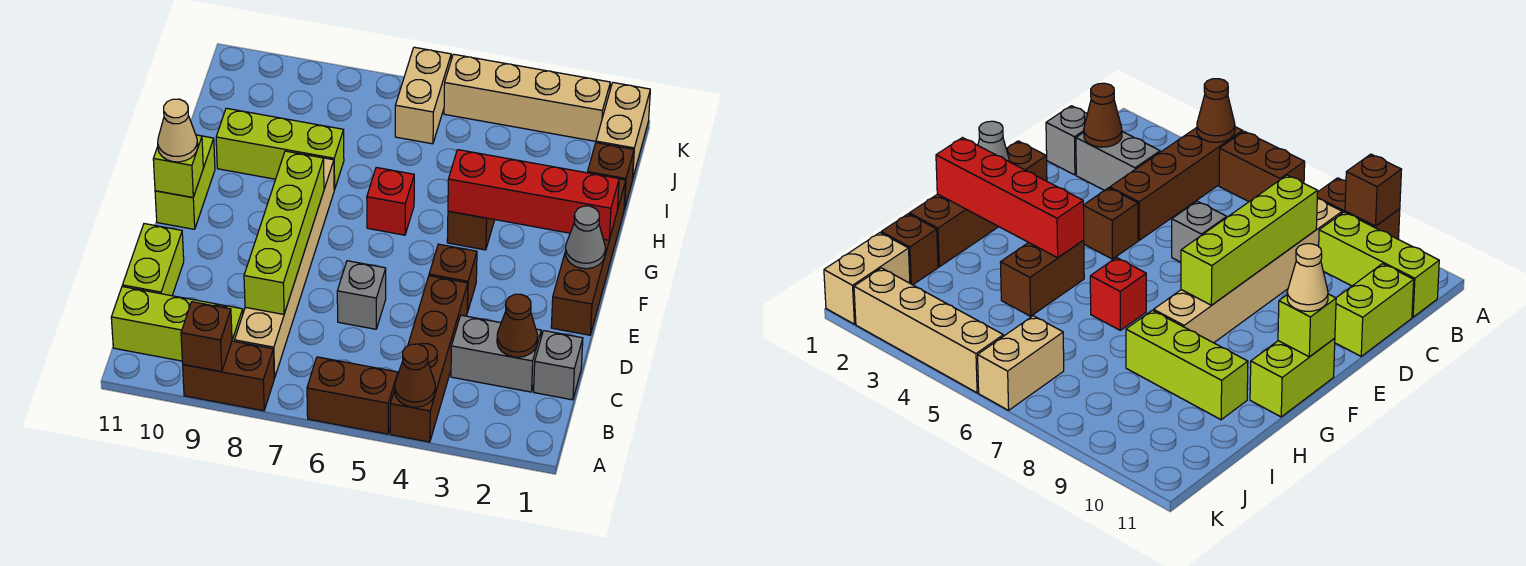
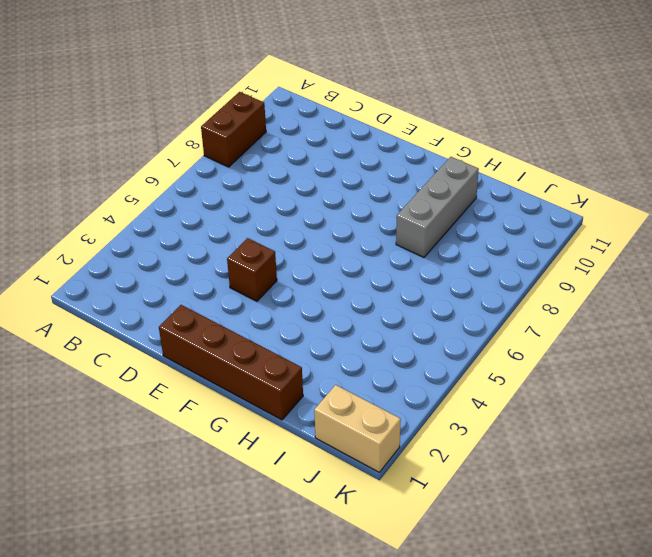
grey 1x3 brick [396,157,479,257] -> lime 1x3 brick [216,108,344,190]
none -> brown 1x4 brick [390,276,468,442]
none -> brown 1x2 brick [307,357,398,434]
none -> tan 1x6 brick [235,158,334,378]

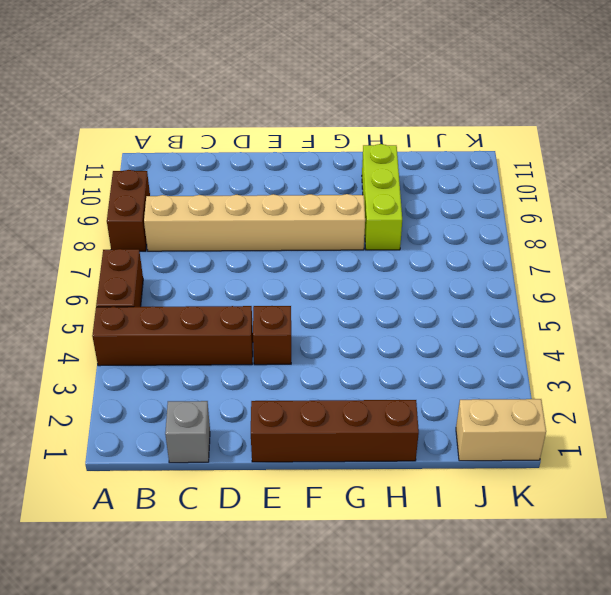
none -> lime 1x3 brick [111,287,243,361]
none -> grey 1x2 brick [451,315,541,392]
none -> lime 1x2 brick [122,224,184,296]

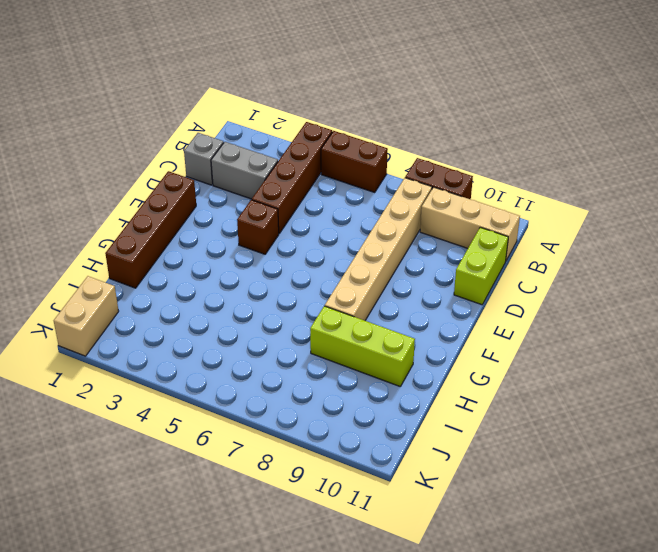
tan 1x3 brick [420,187,520,261] -> lime 1x3 brick [111,287,243,361]
none -> grey 1x1 brick [337,261,386,329]
none -> lime 1x2 brick [155,136,215,229]
none -> brown 1x2 brick [447,211,494,250]

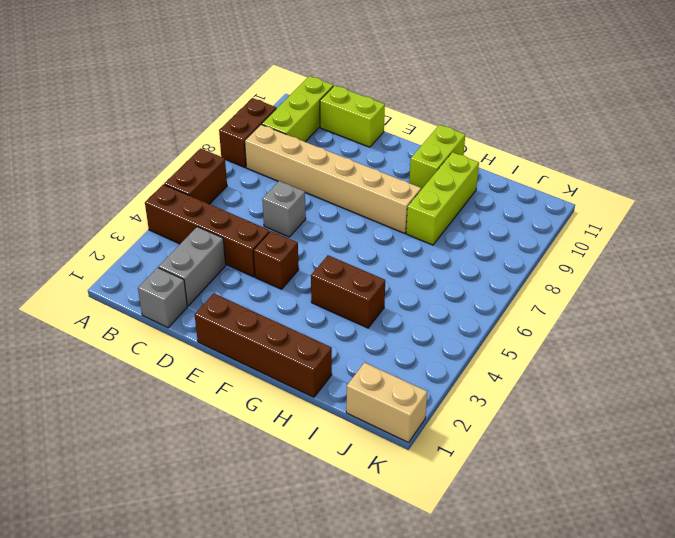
lime 1x2 brick [409,125,465,190] -> lime 1x2 brick turned to [155,136,215,229]
none -> red 1x1 brick [367,167,414,235]
none -> brown 1x1 brick [587,143,634,209]
none -> tan 1x2 brick [395,47,451,144]

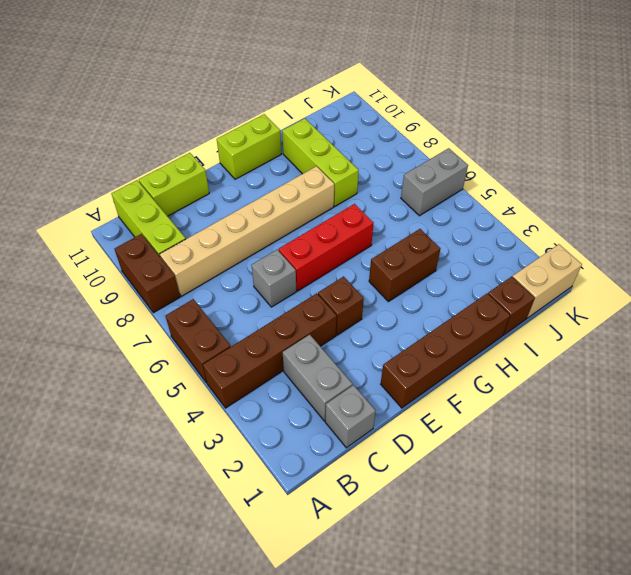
red 1x3 brick [279,204,374,291] -> red 1x1 brick [367,167,414,235]
grey 1x2 brick [401,148,468,216] -> tan 1x2 brick [395,47,451,144]
none -> tan 1x4 brick [444,54,610,141]
none -> brown 1x1 cone [395,344,435,407]
none -> brown 1x1 brick [181,302,232,372]

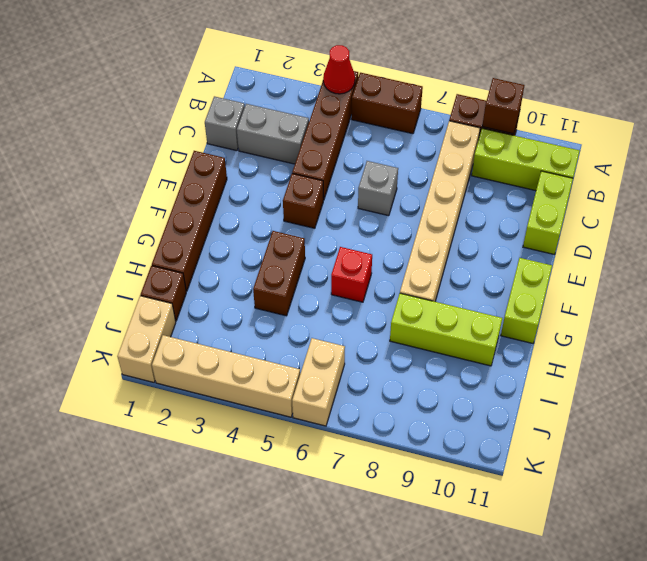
red 1x1 cone [323,45,355,94] -> brown 1x1 cone [395,344,435,407]
none -> brown 1x1 cone [497,294,538,357]
none -> lime 1x4 brick [244,151,324,314]
none -> grey 1x1 cone [565,206,605,269]

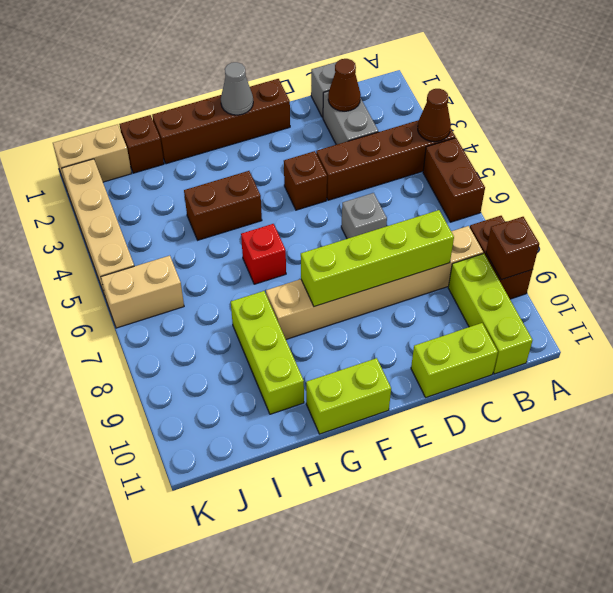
none -> lime 1x1 brick [153,135,203,197]
none -> red 1x4 brick [448,150,619,240]
none -> tan 1x1 cone [158,99,198,162]

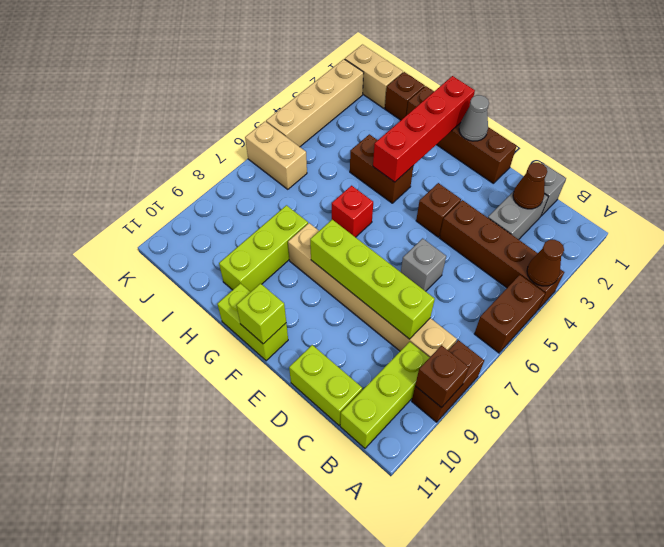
none -> tan 1x1 cone [158,99,198,162]

